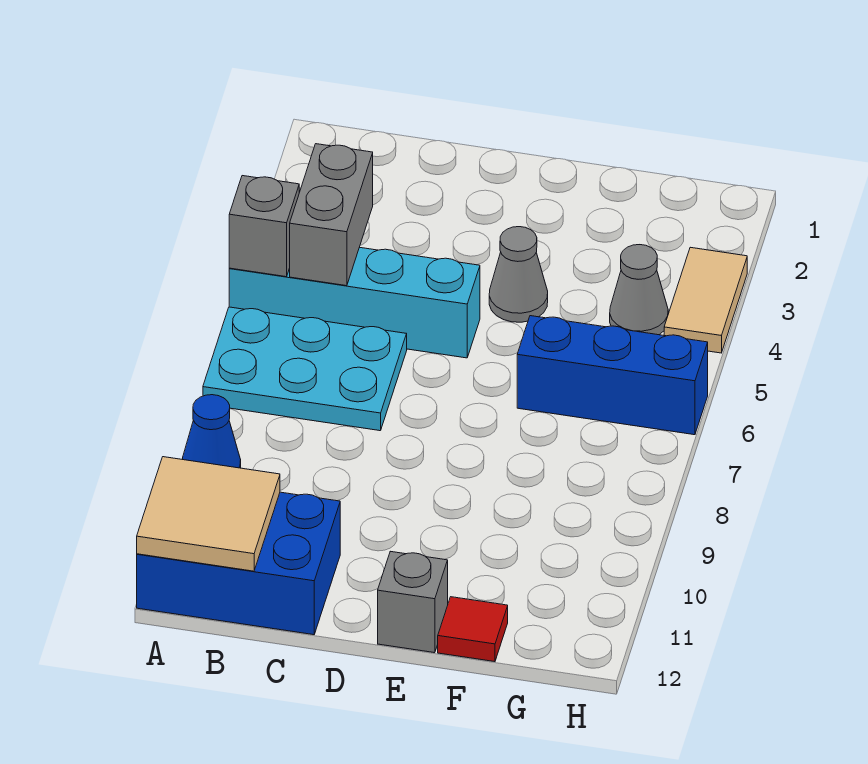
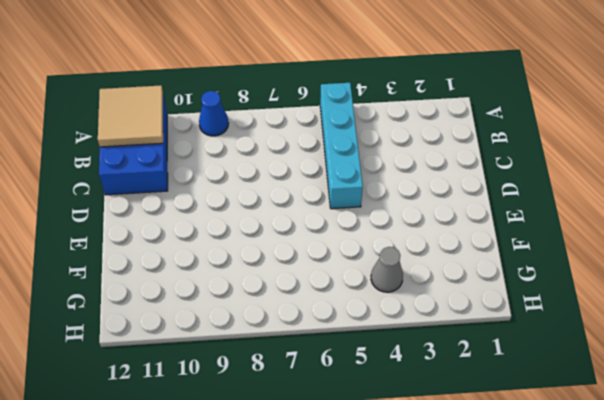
none -> cyan 2x3 plate [203,307,407,431]
none -> grey 1x1 cone [489,227,548,322]
none -> grey 1x1 brick [378,551,448,653]

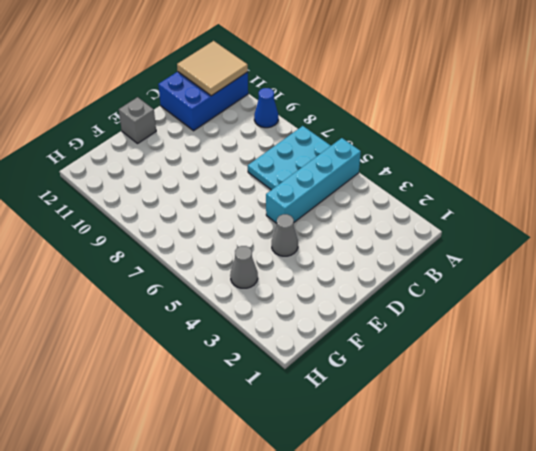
none -> blue 1x3 brick [517,316,708,435]
none -> red 1x1 tile [438,597,508,662]
none -> tan 1x2 tile [664,247,747,353]

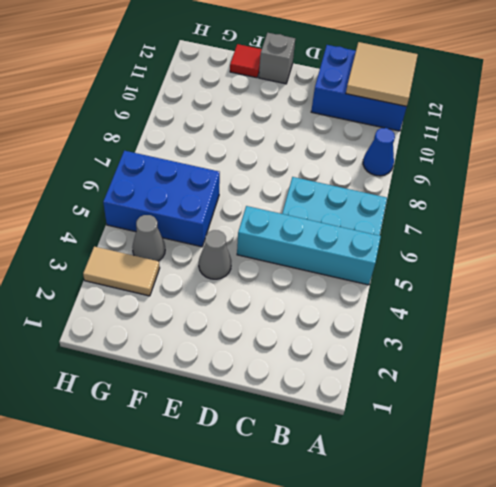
blue 2x3 brick [103,151,220,247] -> blue 1x3 brick [517,316,708,435]
tan 1x2 tile [83,247,160,296] -> tan 1x2 tile turned to [664,247,747,353]
none -> grey 1x1 brick [229,176,299,277]
none -> grey 1x2 brick [290,144,373,286]

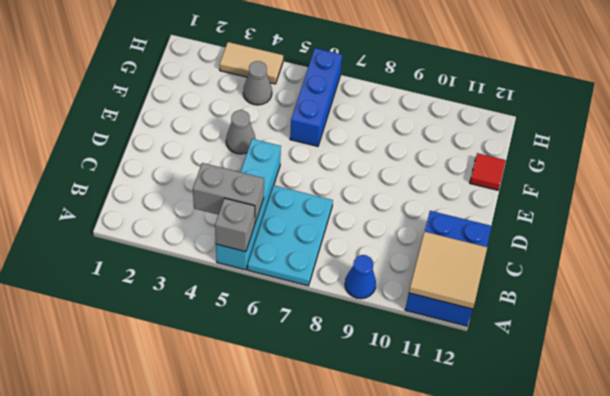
none -> grey 1x1 brick [378,551,448,653]

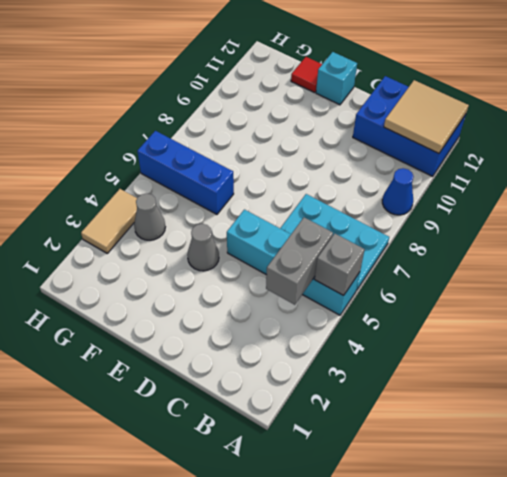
cyan 1x1 brick [316,52,357,105] -> grey 1x1 brick [378,551,448,653]

